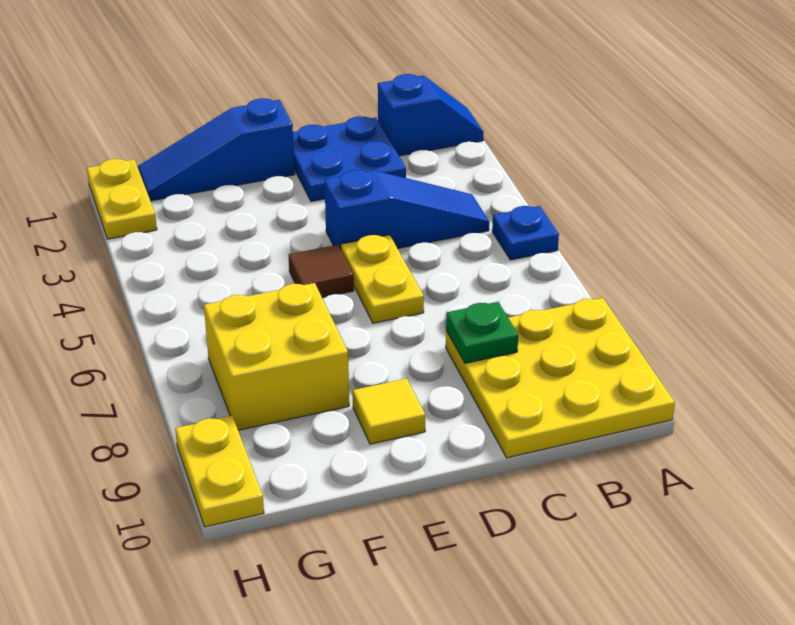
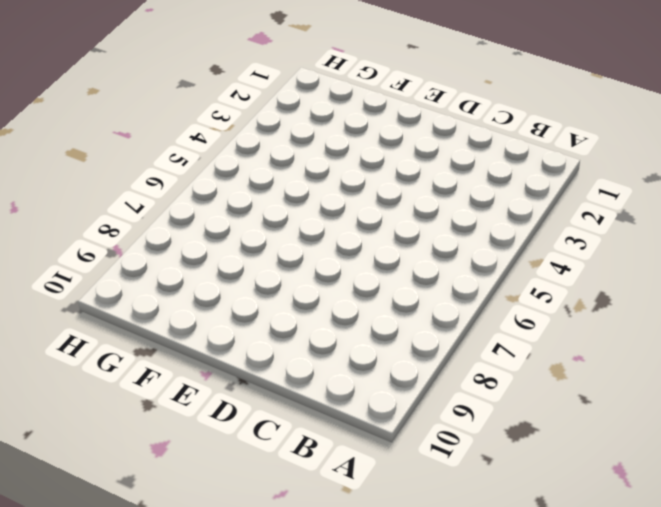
none -> blue 1x2 slope [378,74,483,156]
none -> blue 1x1 plate [492,206,559,260]
none -> yellow 3x3 plate [446,298,675,458]

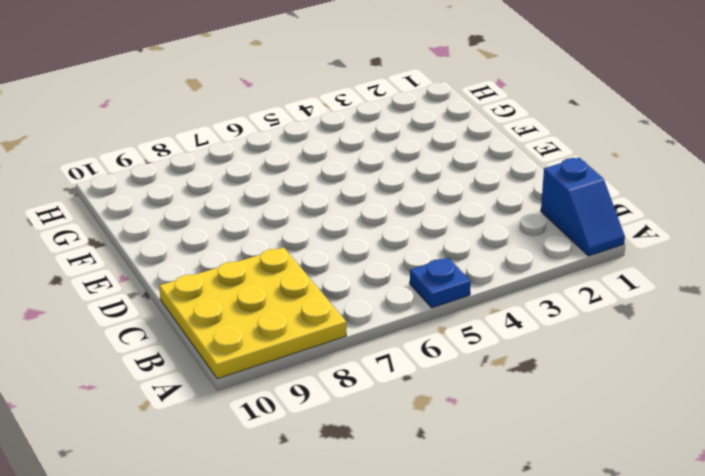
none -> blue 1x3 slope [324,170,489,249]
none -> blue 2x2 plate [293,116,406,201]
none -> yellow 1x2 plate [341,235,424,323]

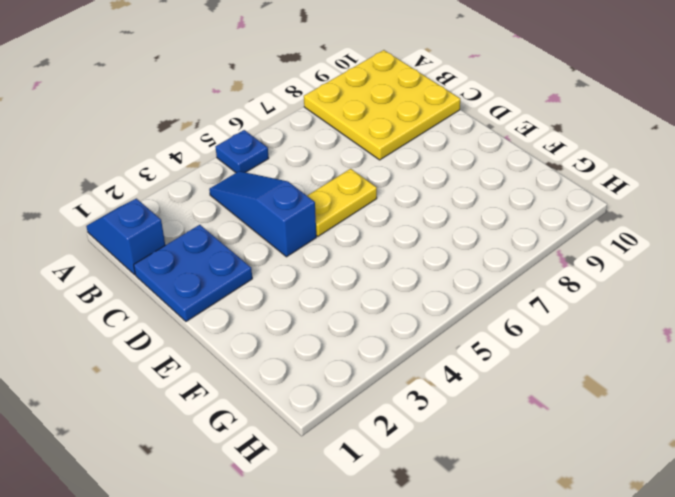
none -> blue 1x3 slope [138,98,295,201]
none -> brown 1x1 tile [289,245,354,297]
none -> yellow 1x1 tile [353,378,425,444]

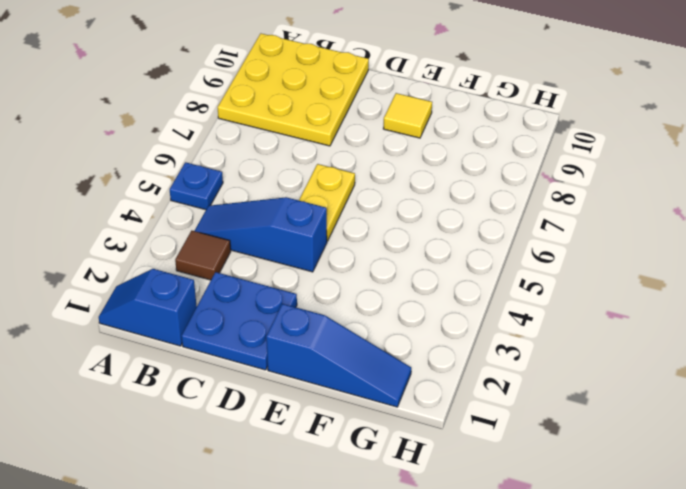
brown 1x1 tile [175,231,231,280] -> brown 1x1 tile moved to [289,245,354,297]
none -> yellow 2x2 brick [204,283,349,430]
none -> yellow 1x2 plate [87,159,157,239]
none -> yellow 1x2 plate [175,416,264,527]

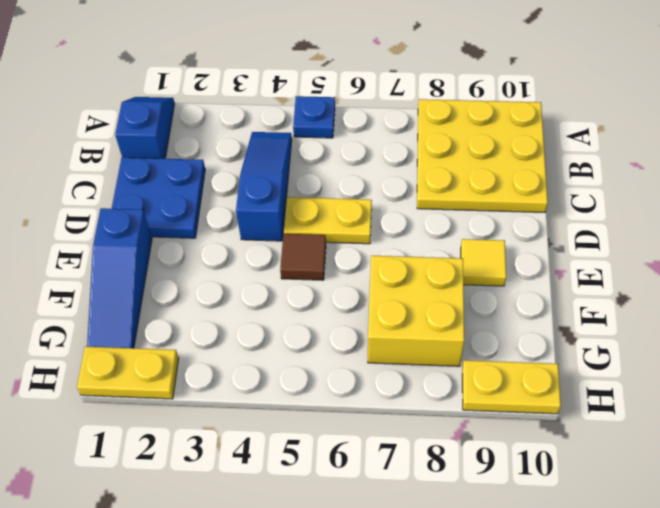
none -> green 1x1 plate [446,302,518,363]

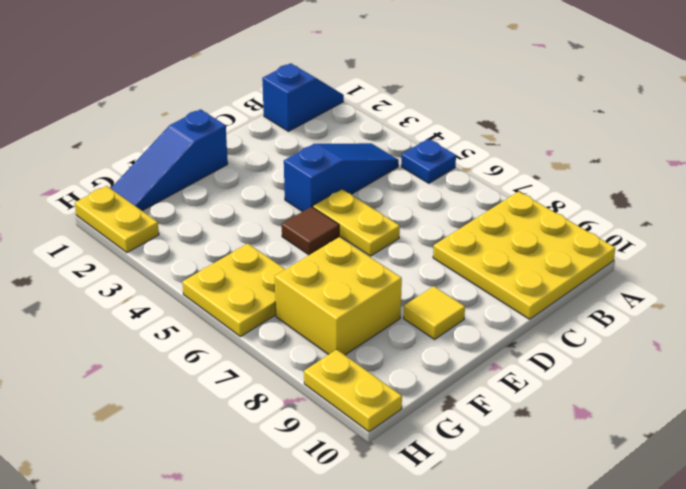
yellow 2x2 plate [182,244,285,337] -> none
none -> blue 2x2 plate [293,116,406,201]
none -> green 1x1 plate [446,302,518,363]

